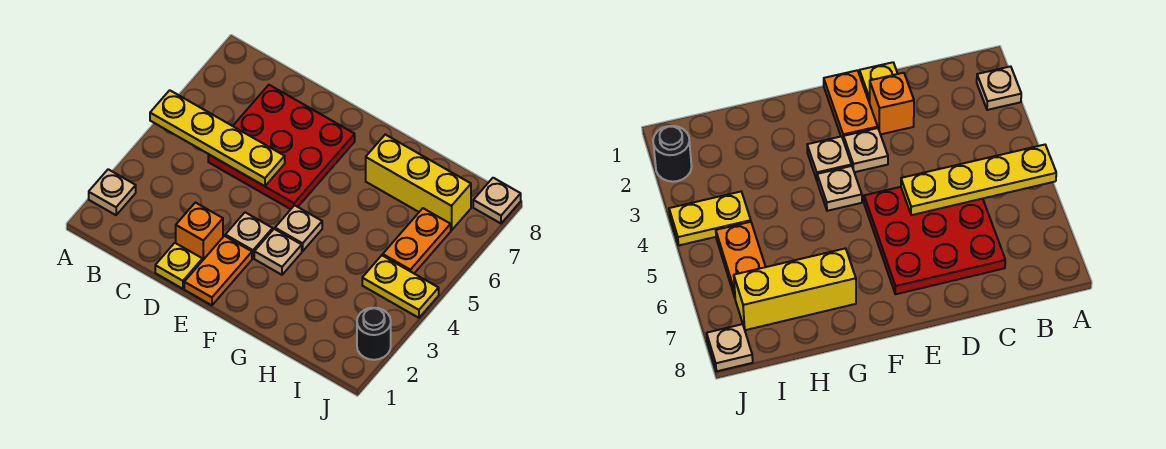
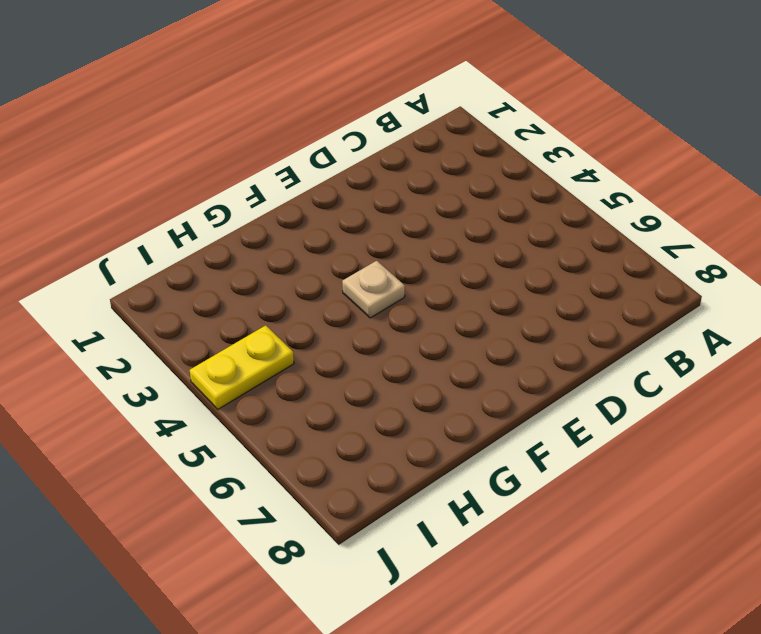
none -> tan 1x1 plate [89,169,136,215]
none -> red 3x3 plate [208,85,355,209]
none -> yellow 1x1 plate [155,243,202,289]

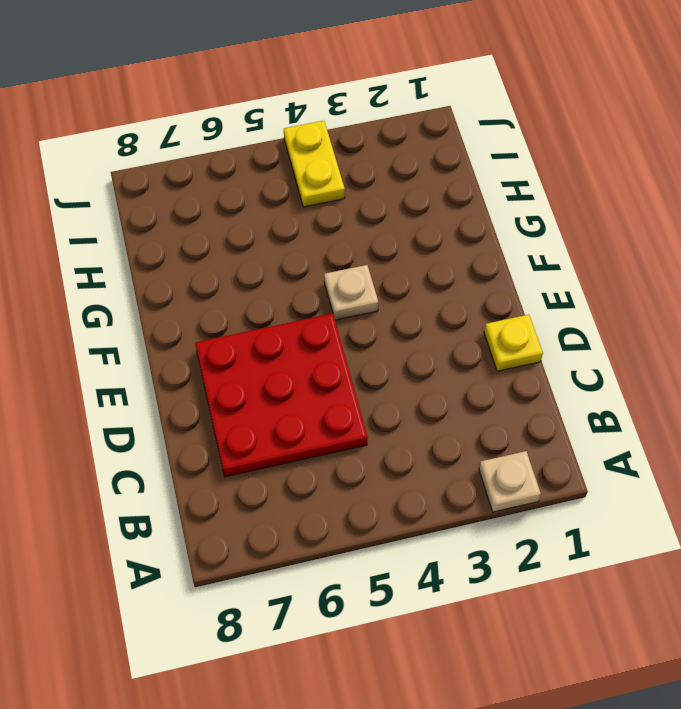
none -> orange 1x1 brick [176,203,223,261]
none -> orange 1x2 plate [184,236,252,305]
none -> tan 1x1 plate [225,212,273,258]

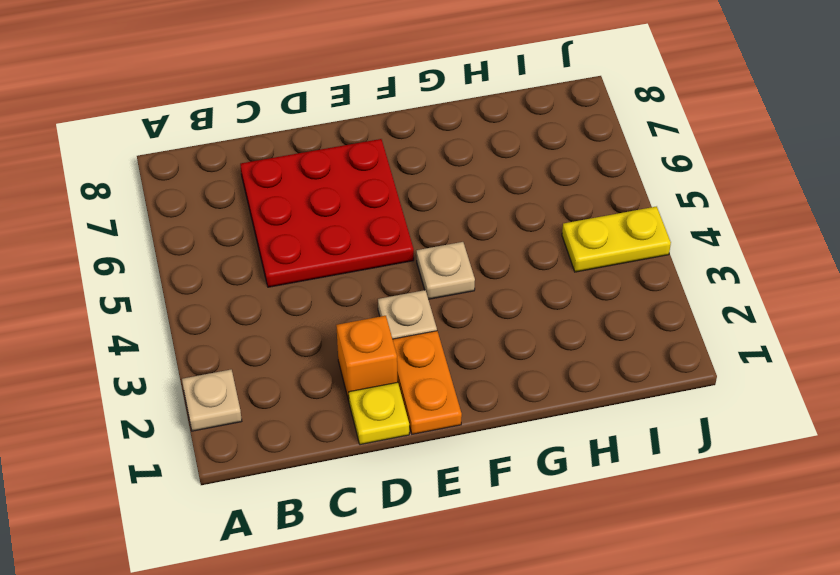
none -> tan 1x1 plate [254,229,302,275]
none -> yellow 1x3 brick [366,135,471,231]
none -> orange 1x2 plate [383,208,451,273]

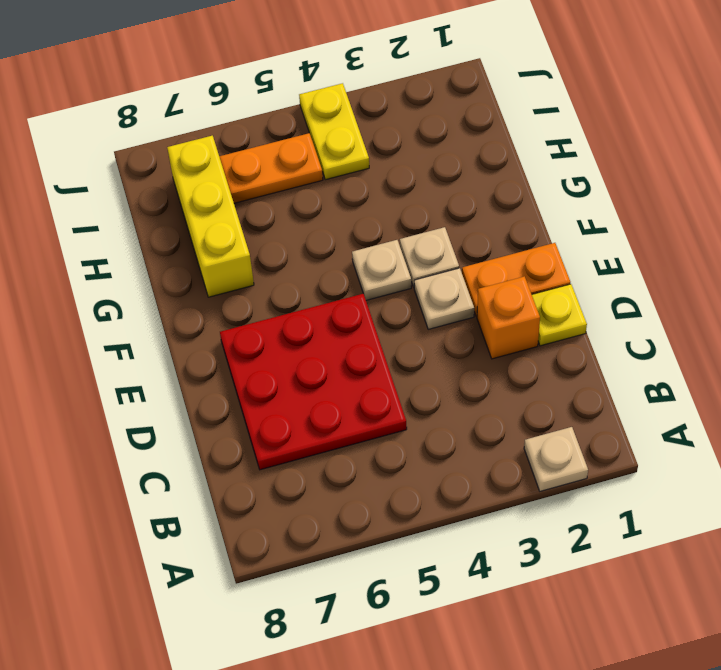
none -> black 1x1 round brick [357,308,391,360]
none -> tan 1x1 plate [473,178,521,223]
none -> yellow 1x4 plate [150,90,285,186]

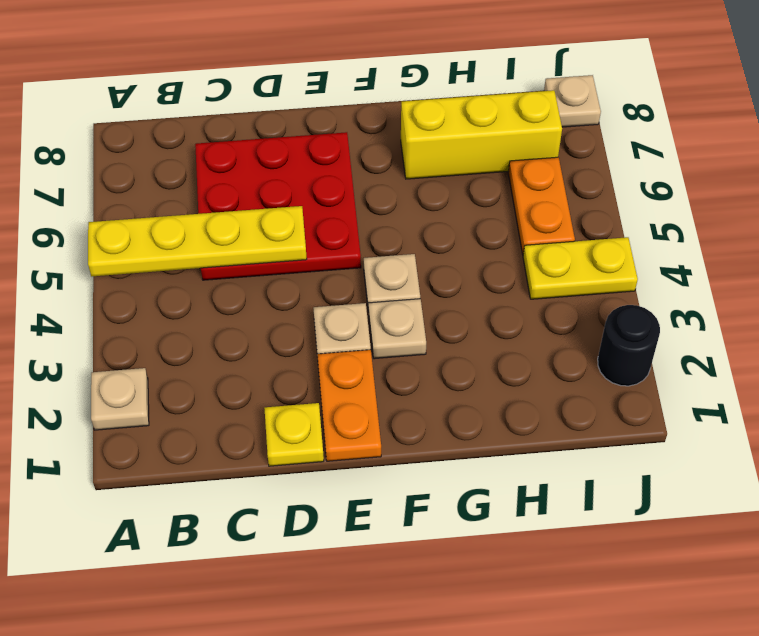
none -> orange 1x1 brick [176,203,223,261]

